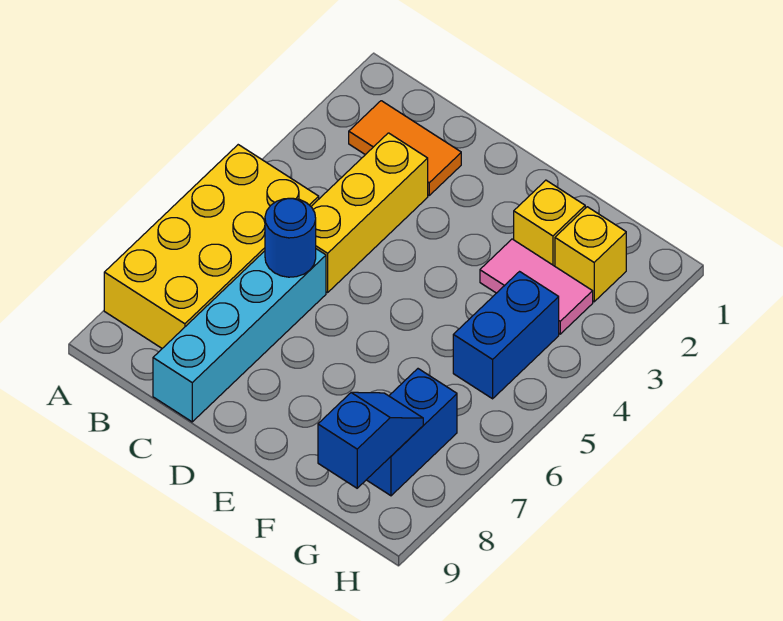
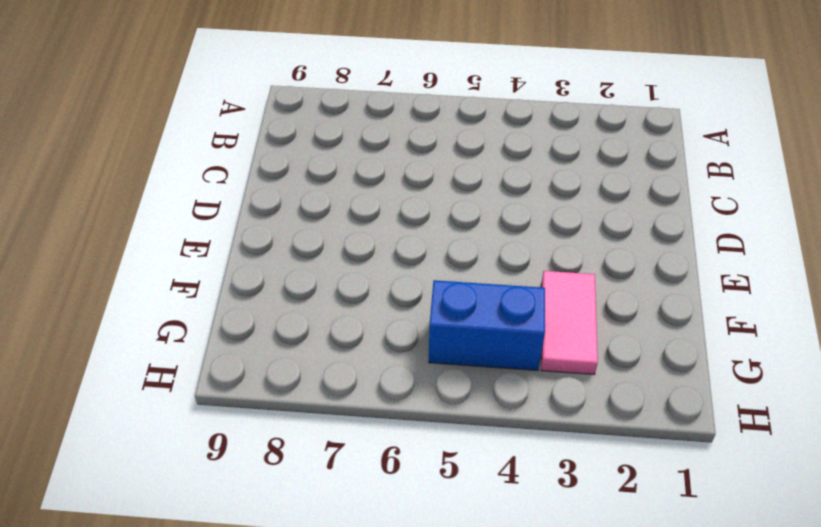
none -> yellow 2x4 brick [104,145,319,348]
none -> orange 1x2 tile [349,101,461,195]

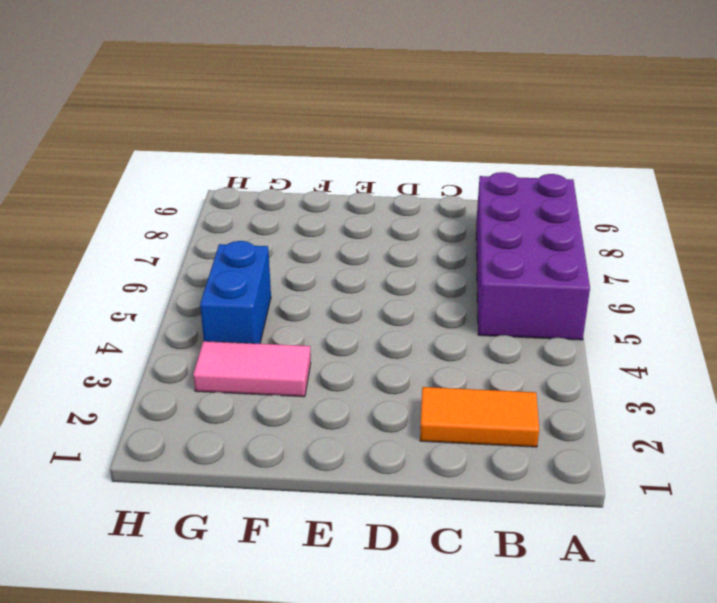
purple 2x4 brick [476,172,590,340] -> yellow 2x4 brick [104,145,319,348]
none -> yellow 1x3 brick [311,133,428,292]
none -> cyan 1x4 brick [153,249,326,422]

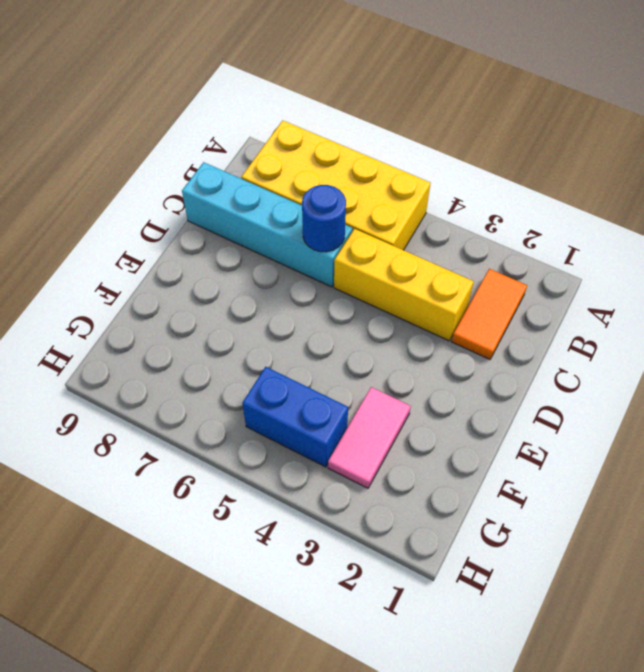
none -> yellow 1x1 brick [514,180,585,266]
none -> yellow 1x1 brick [555,207,626,302]

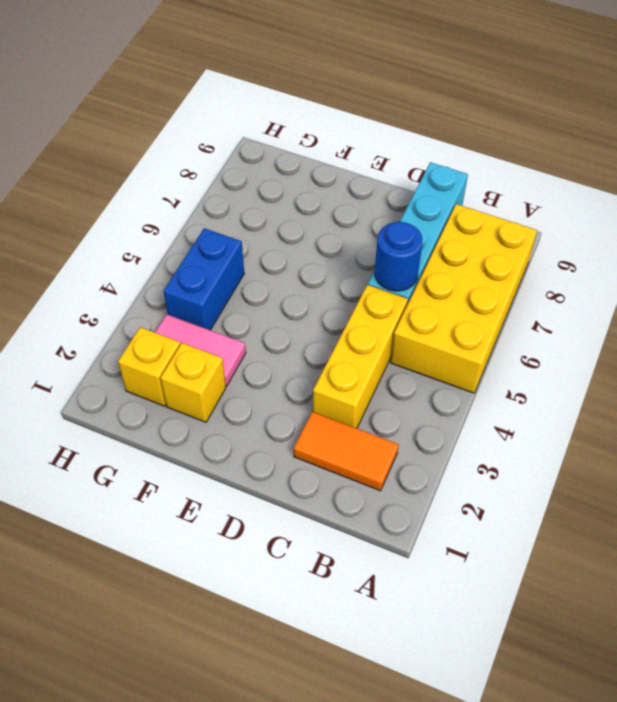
none -> blue 1x2 brick [367,369,457,496]
none -> blue 1x2 slope [318,392,423,488]

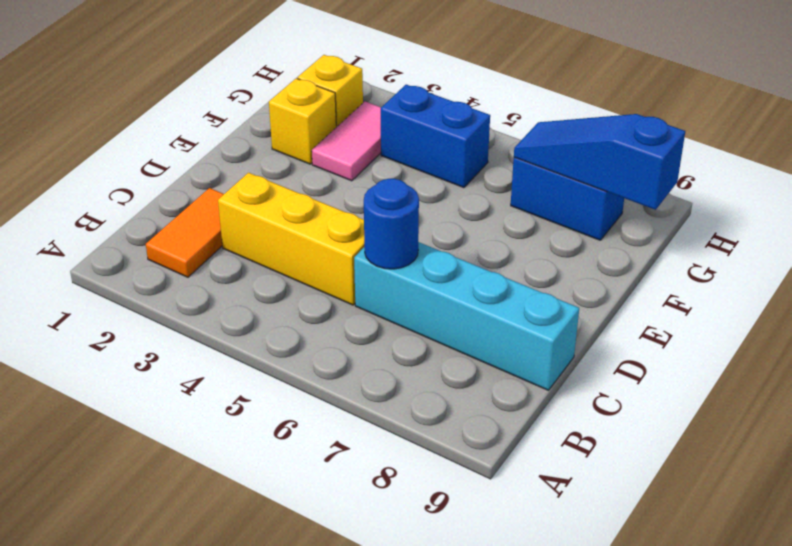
blue 1x3 slope [514,114,685,210] -> blue 1x2 slope [318,392,423,488]
none -> yellow 2x4 brick [104,145,319,348]

